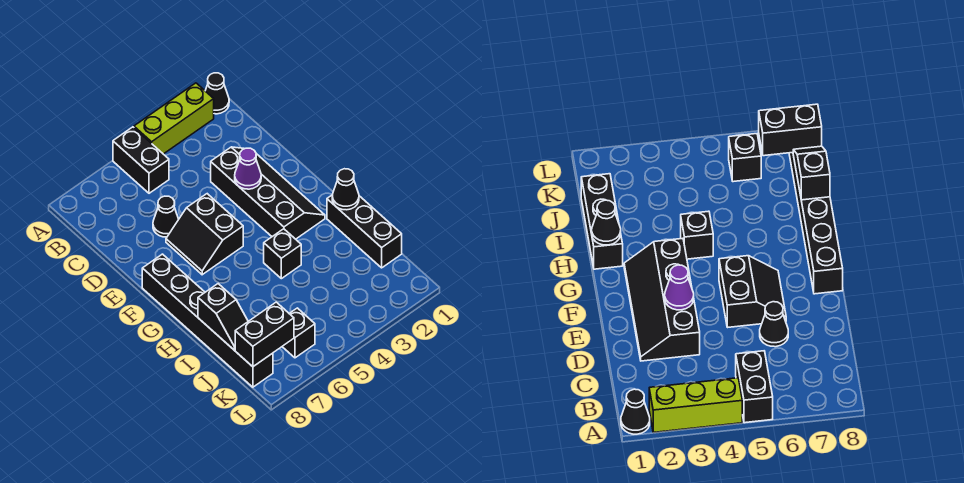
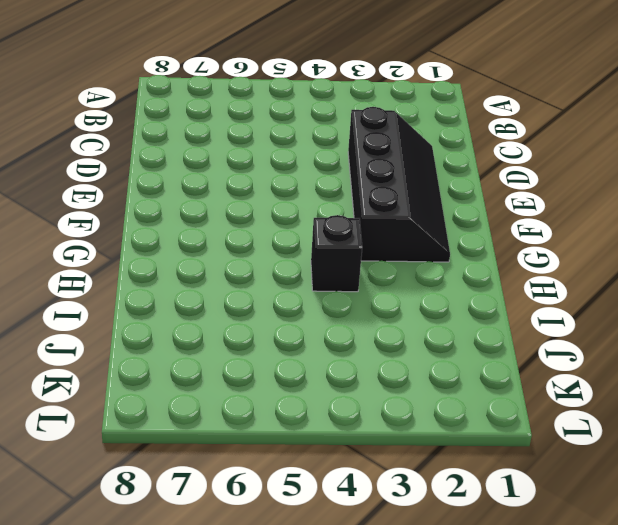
none -> black 1x1 cone [205,73,229,114]
none -> lime 1x3 brick [134,83,214,154]
none -> black 1x2 brick [113,127,169,193]

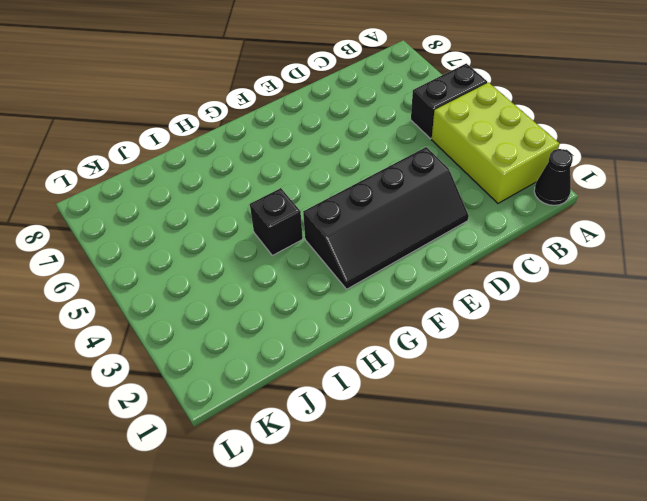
lime 2x3 brick [432,83,559,203] -> lime 1x3 brick [134,83,214,154]
none -> black 1x1 cone [153,196,179,237]
none -> black 2x2 slope [166,194,243,275]
none -> black 1x6 brick [142,254,273,387]

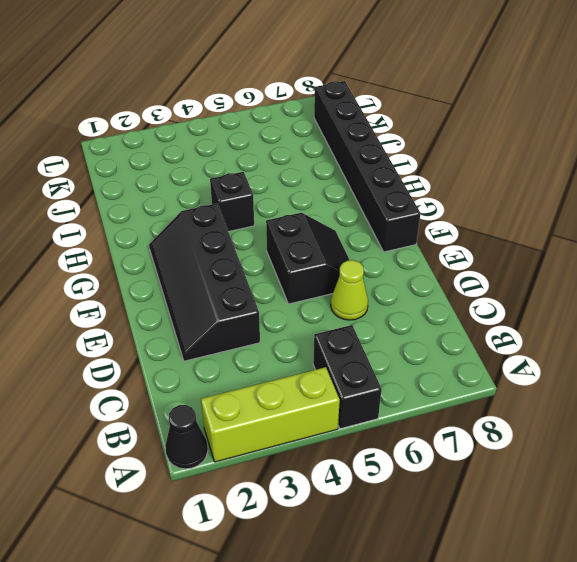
lime 1x1 cone [331,260,368,320] -> black 1x1 cone [153,196,179,237]
none -> black 1x3 brick [327,195,402,268]
none -> black 1x1 brick [282,308,315,358]
none -> purple 1x1 cone [235,148,261,189]

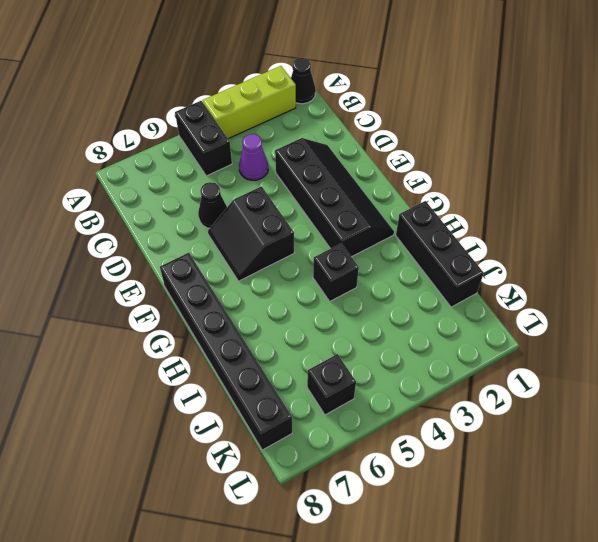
purple 1x1 cone [239,134,268,180] -> purple 1x1 cone moved to [235,148,261,189]
none -> black 1x1 cone [332,169,359,210]
none -> black 1x2 slope [198,284,248,350]
none -> black 1x2 brick [235,302,294,367]

